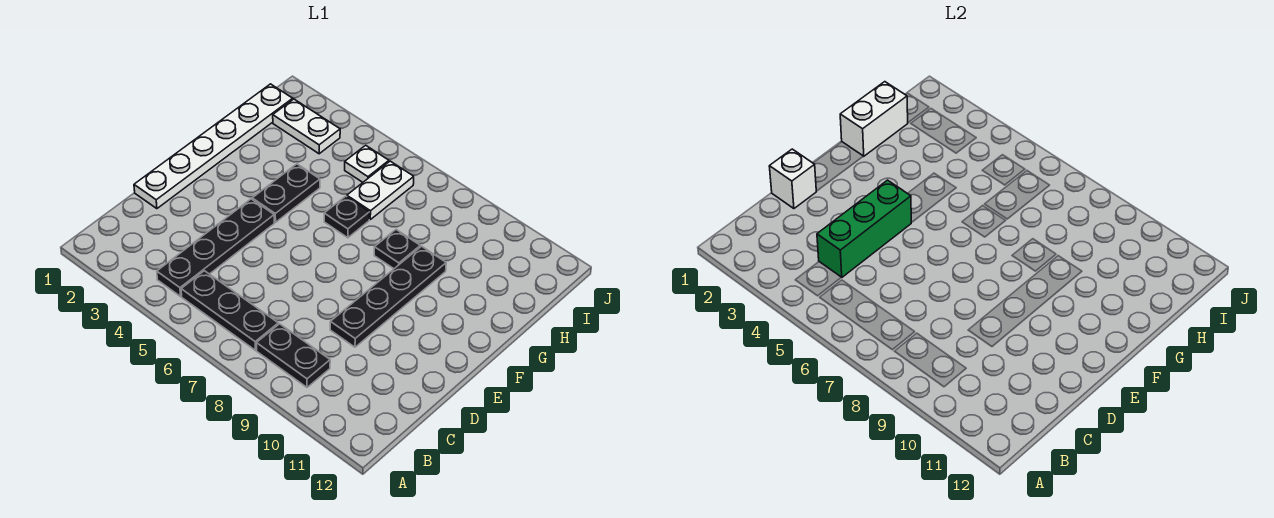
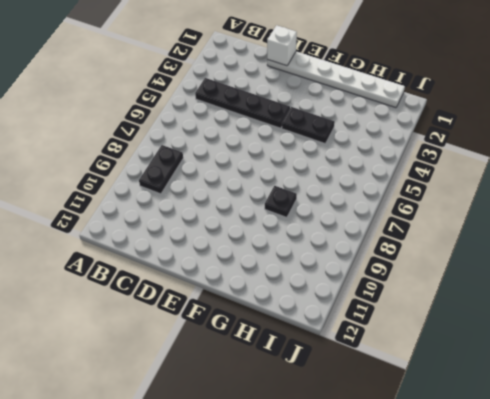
none -> black 1x3 plate [181,271,278,350]
none -> black 1x4 plate [330,246,446,347]
none -> black 1x1 plate [324,196,369,238]

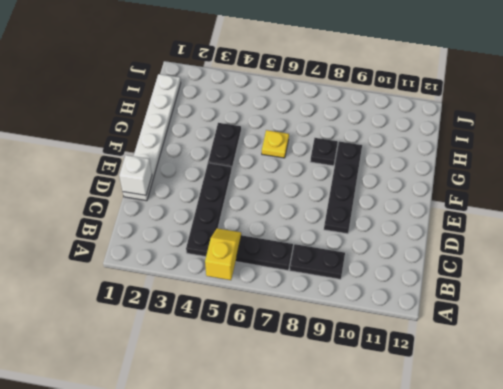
yellow 1x2 slope [205,228,241,280] -> none
yellow 1x1 plate [262,130,289,158] -> black 1x1 plate [324,196,369,238]
none -> white 1x2 plate [347,161,414,219]
none -> white 1x2 plate [273,99,340,154]
none -> white 1x1 plate [345,145,389,182]

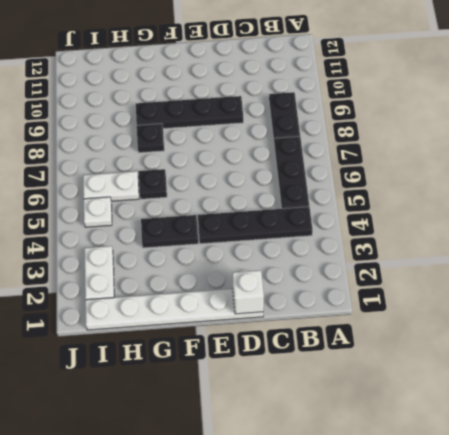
none -> green 1x3 brick [817,180,911,277]
none -> white 1x2 brick [840,82,908,156]

